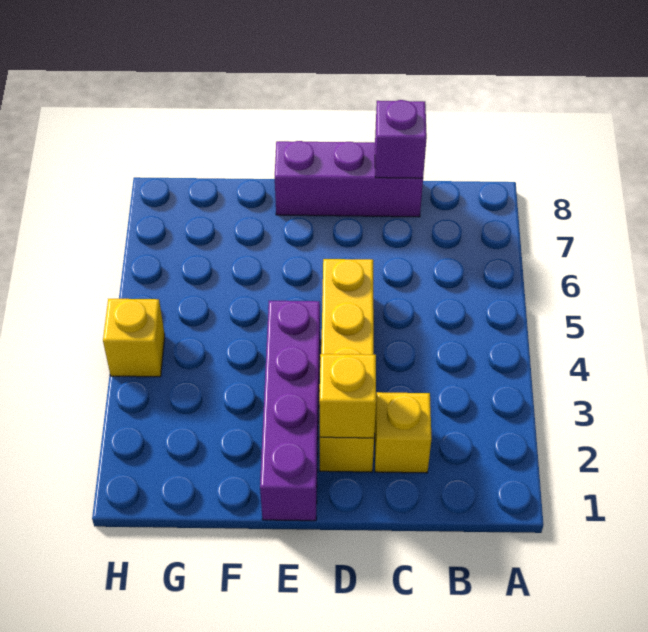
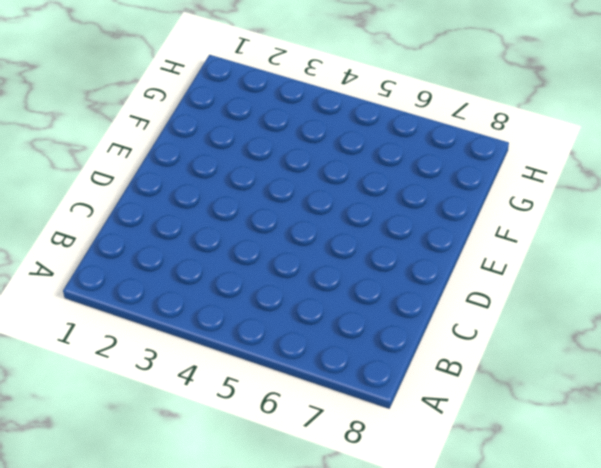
none -> yellow 1x1 brick [375,392,432,473]
none -> purple 1x3 brick [275,141,423,217]

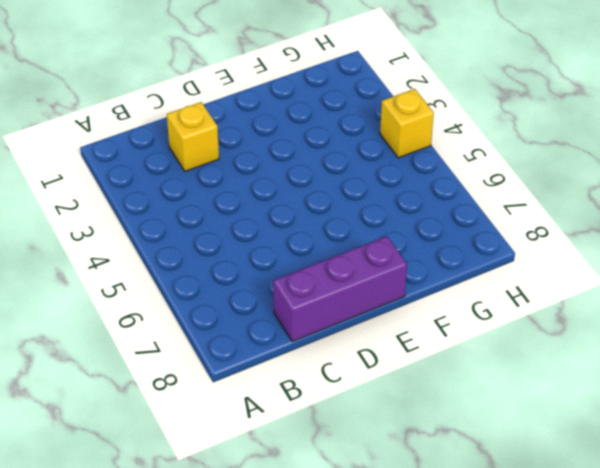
none -> yellow 1x4 brick [320,259,374,472]
none -> purple 1x4 brick [260,301,320,521]

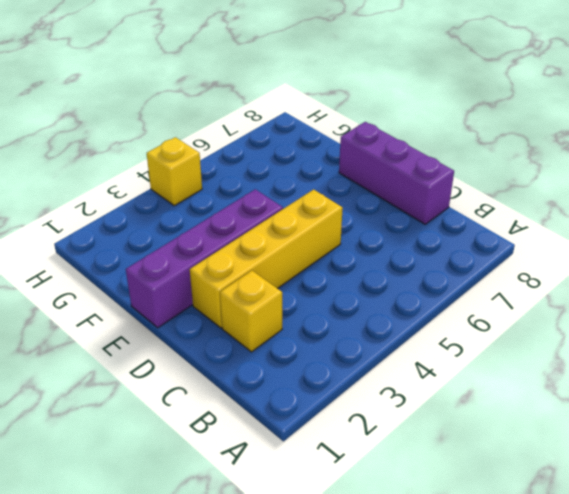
none -> purple 1x1 brick [375,100,427,178]
none -> yellow 1x1 brick [319,354,376,438]

